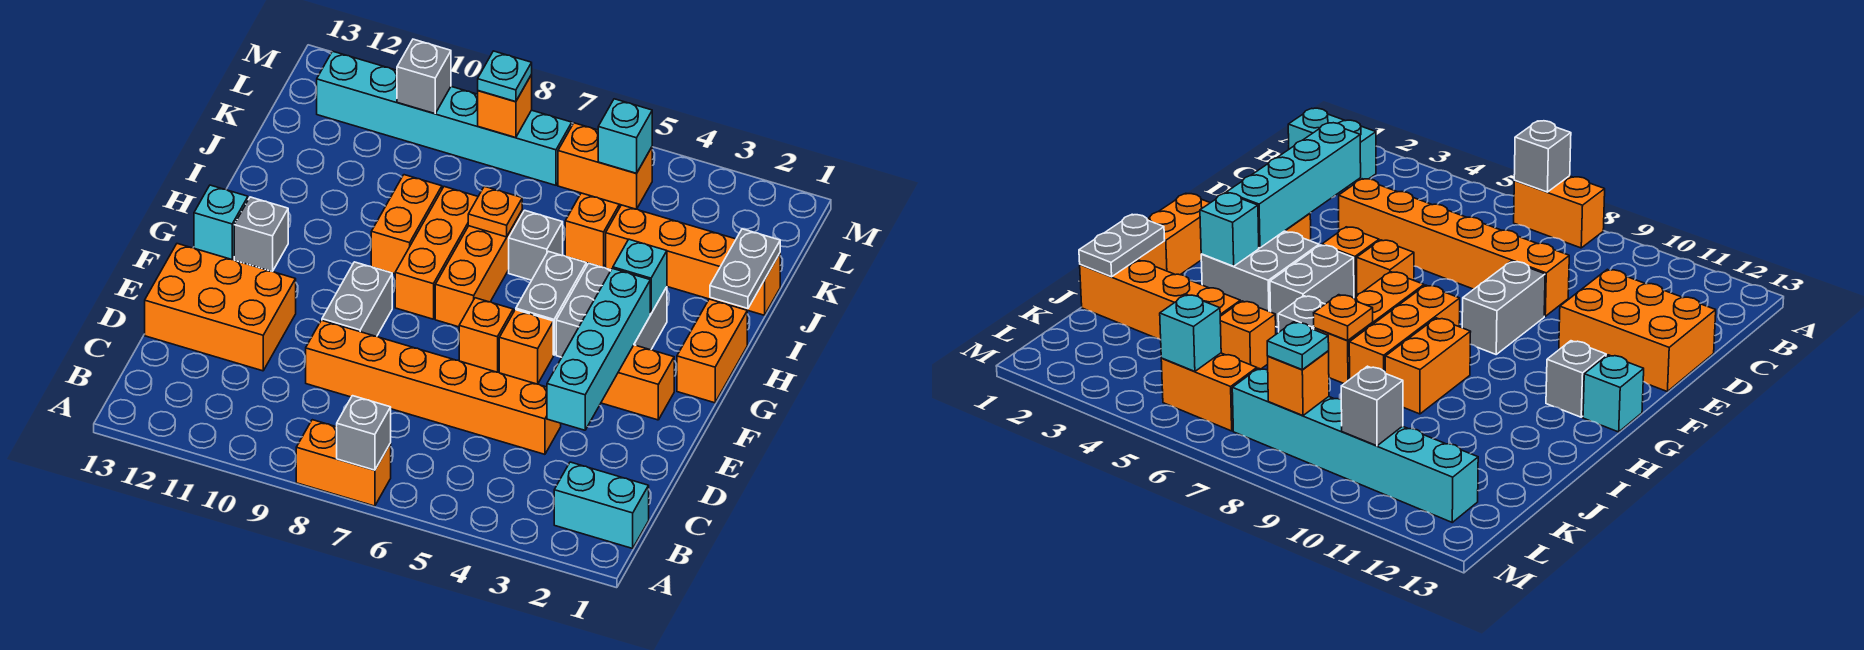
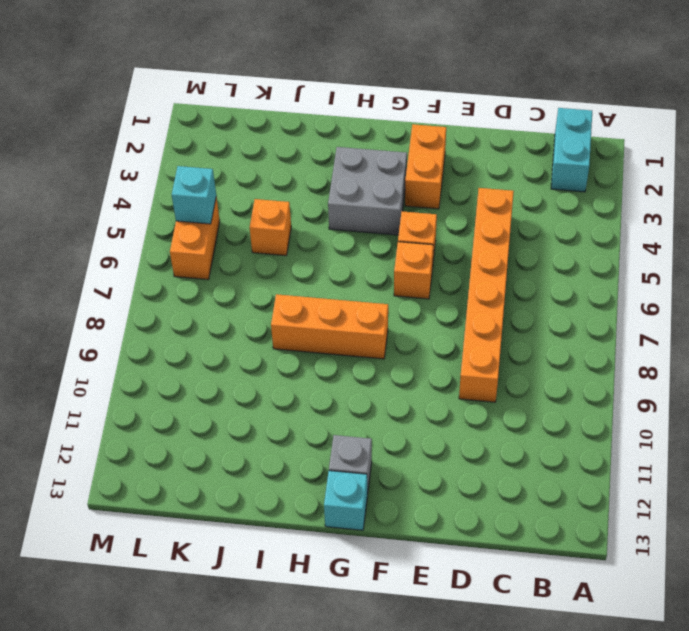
none -> orange 1x2 brick [296,420,391,506]
none -> orange 2x3 brick [145,244,296,371]
none -> grey 1x2 brick [322,262,392,336]
none -> orange 1x2 brick [677,299,747,403]

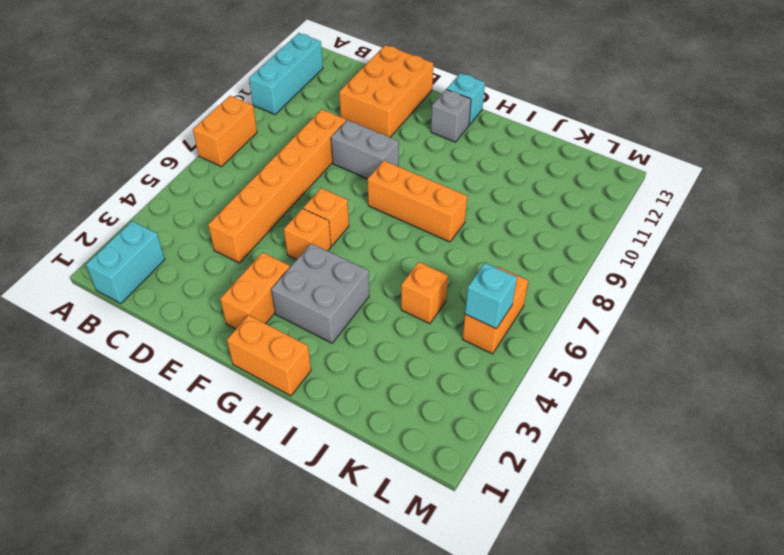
cyan 1x3 brick [249,33,323,114] -> none
none -> grey 1x2 brick [516,251,586,355]
none -> orange 1x3 brick [435,211,522,327]
none -> orange 1x2 brick [371,175,442,274]
none -> grey 1x1 brick [509,210,563,280]

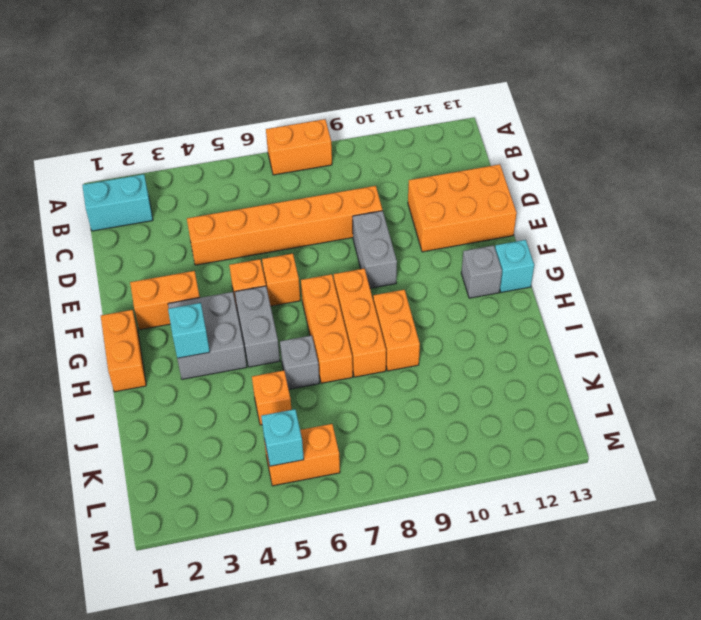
none -> orange 1x4 brick [606,205,780,315]
none -> cyan 1x6 brick [317,51,572,185]
none -> grey 1x1 brick [337,396,391,470]
none -> cyan 1x4 brick [547,268,650,430]

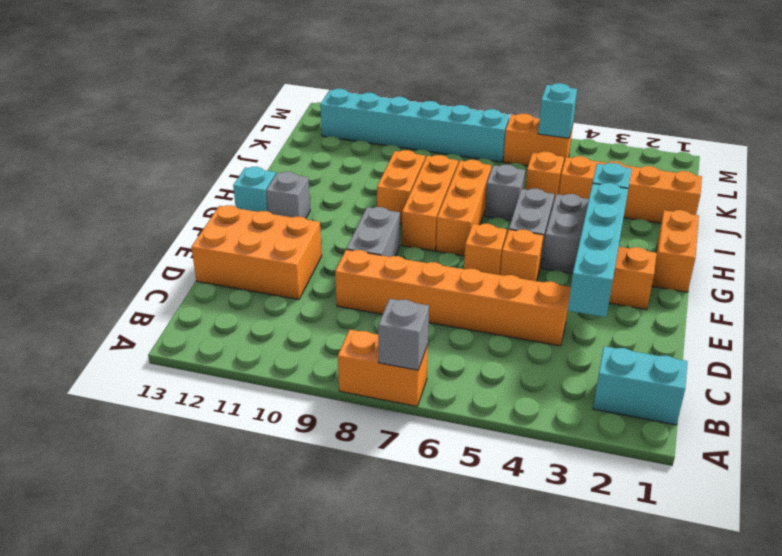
none -> grey 1x2 plate [710,229,780,308]
none -> orange 1x1 plate [468,186,522,237]
none -> orange 1x1 brick [478,75,532,138]
none -> grey 1x1 brick [397,39,451,114]

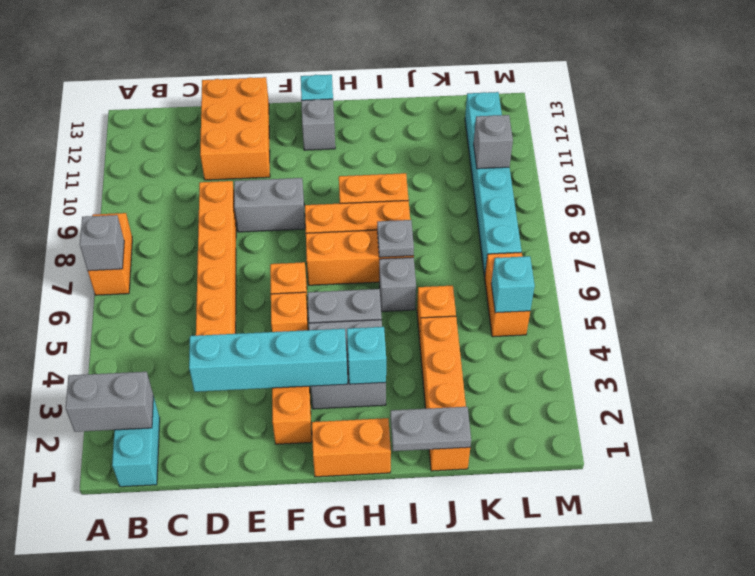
grey 1x2 brick [66,372,153,432] -> none
grey 1x1 plate [377,220,414,257] -> orange 1x1 plate [468,186,522,237]
none -> orange 1x1 brick [478,75,532,138]
none -> cyan 1x1 plate [478,51,532,102]

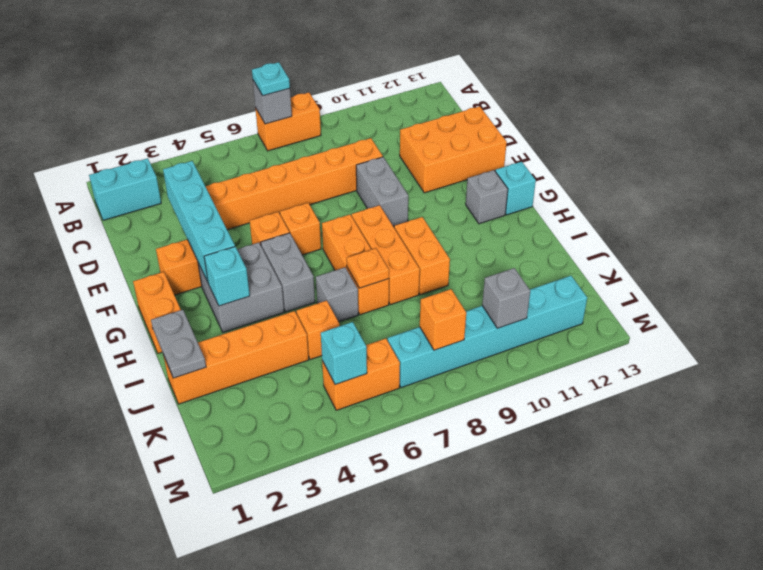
cyan 1x1 plate [252,62,290,96] -> cyan 1x1 plate moved to [478,51,532,102]

